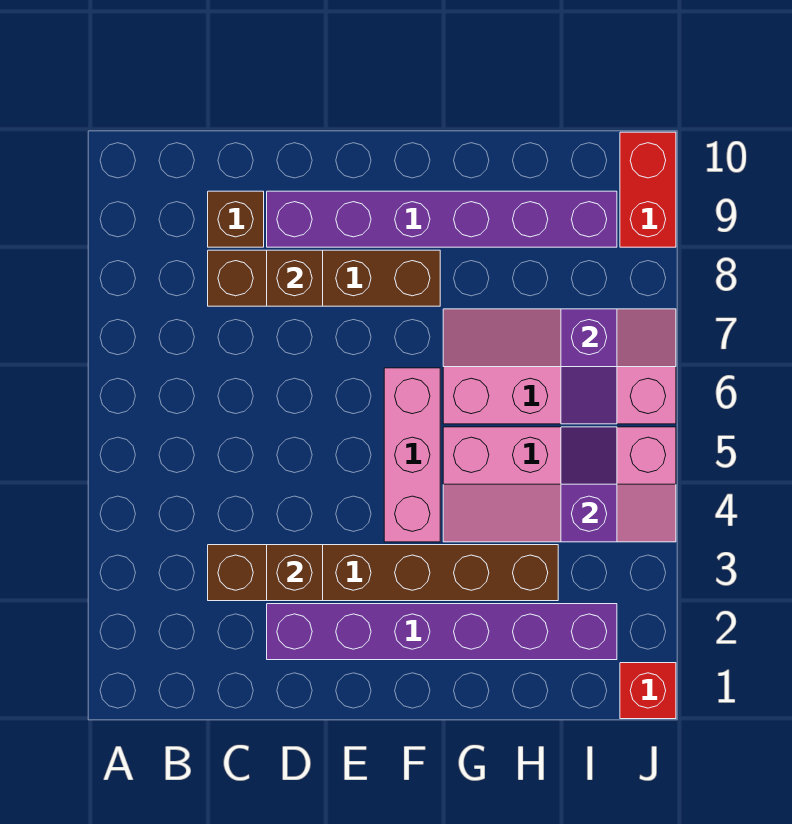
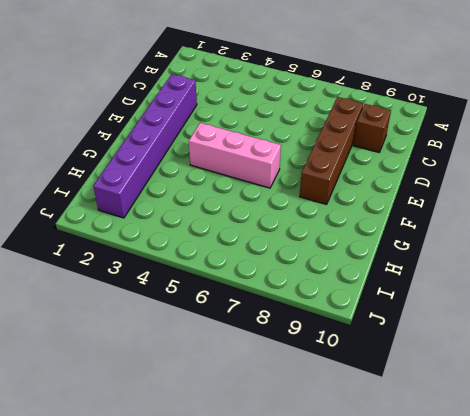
none -> brown 1x6 brick [208,545,558,601]
none -> purple 1x6 brick [267,191,617,247]
none -> pink 2x4 slope [443,427,676,542]

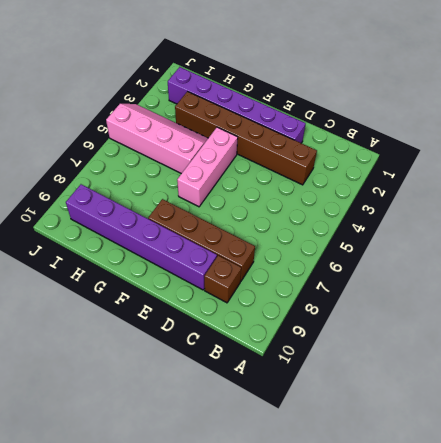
none -> pink 2x4 slope [443,309,676,424]
none -> red 1x1 brick [620,663,676,719]
none -> red 1x2 brick [620,132,676,247]

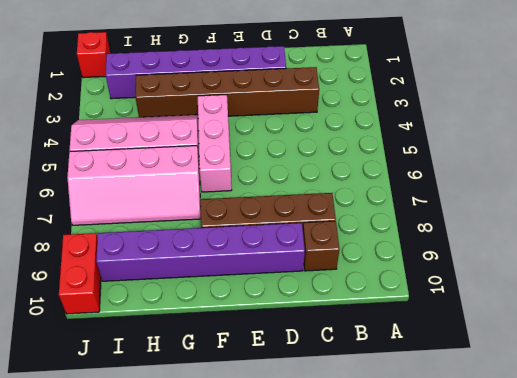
none -> brown 1x1 brick [267,545,323,601]
none -> brown 1x1 brick [267,250,323,306]
none -> purple 1x2 slope [561,427,617,542]

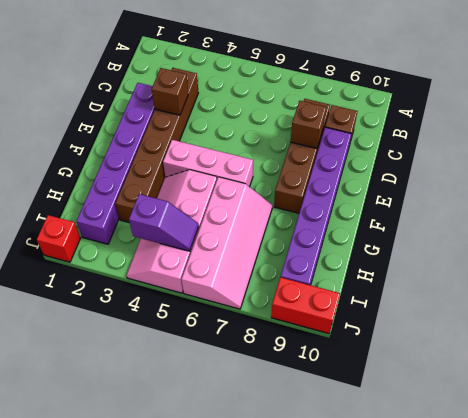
none -> purple 1x2 slope [561,309,617,424]

